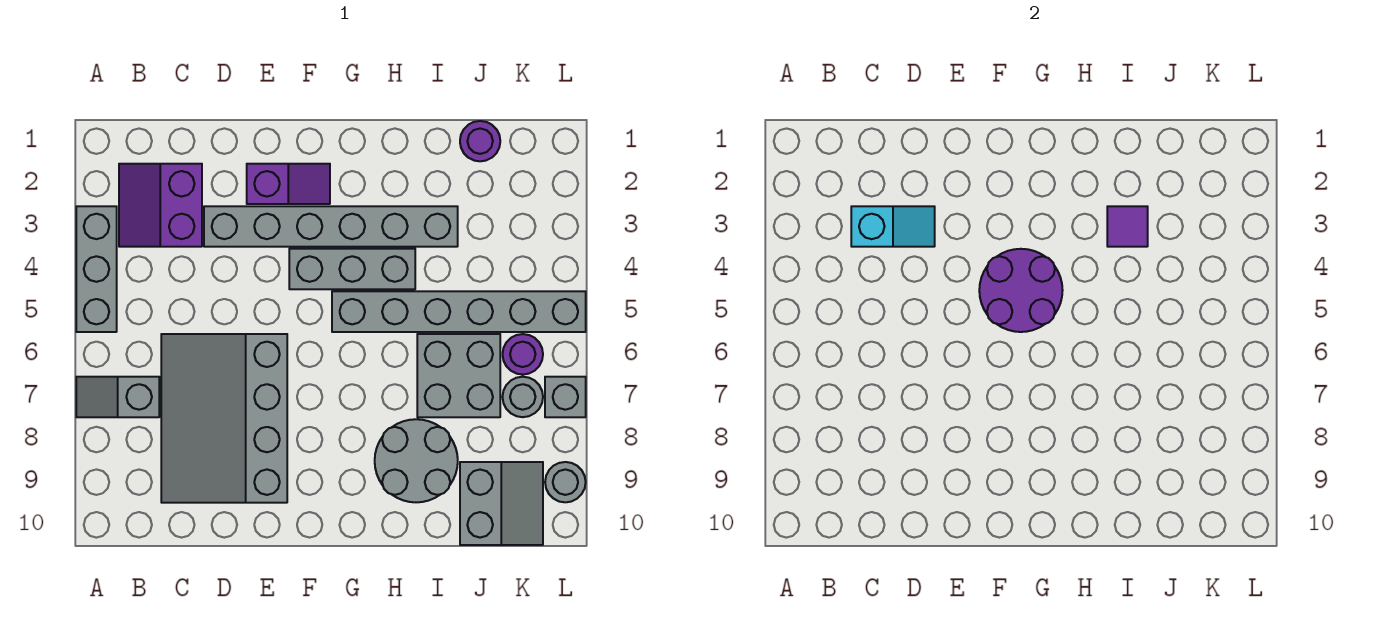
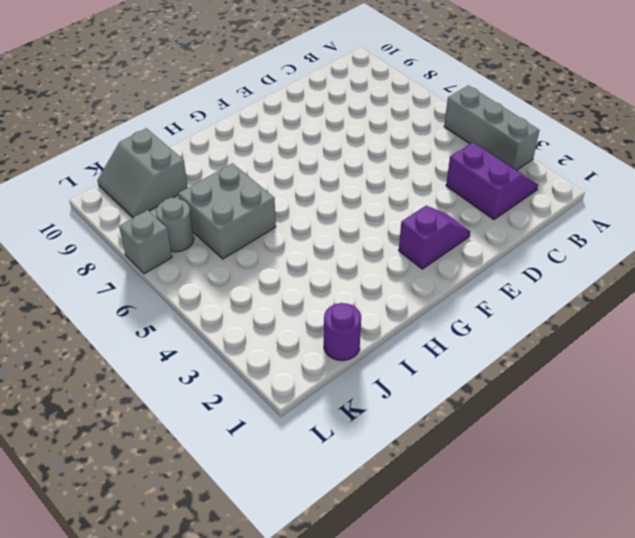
purple 1x2 slope [399,206,470,269] -> purple 1x2 slope turned to [247,164,330,204]
none -> grey 1x2 slope [76,377,159,417]
none -> grey 3x4 slope [161,334,287,503]
none -> grey 1x6 brick [204,206,458,247]

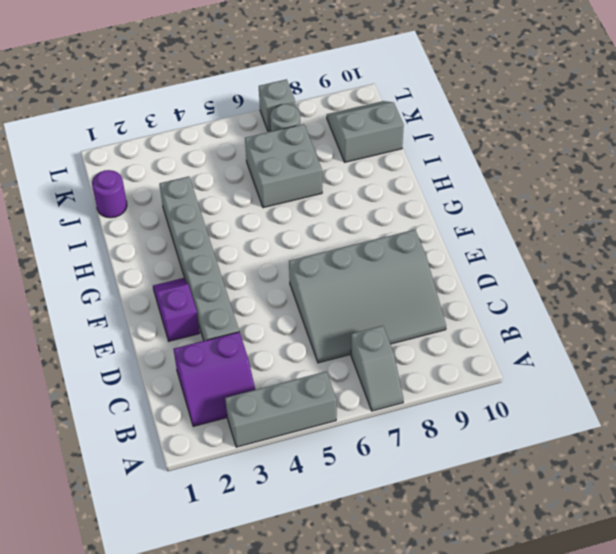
none -> grey 1x3 brick [289,249,415,289]
none -> grey 1x6 brick [332,291,586,332]
none -> grey 2x2 round brick [375,419,458,502]

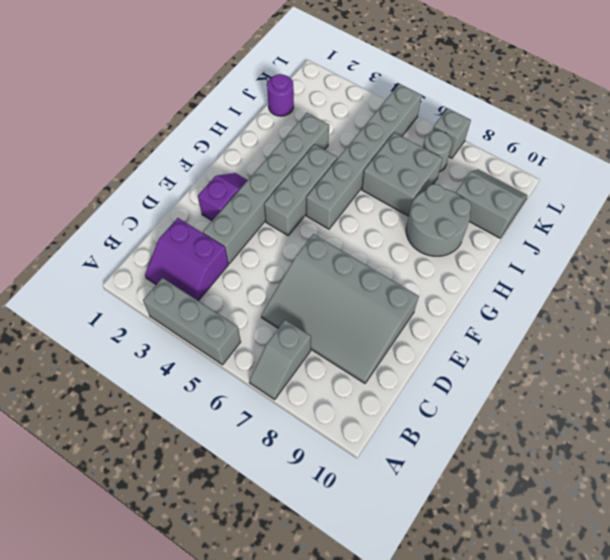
none -> purple 1x1 round brick [503,334,543,375]
none -> grey 1x1 round brick [545,462,586,502]
none -> cyan 1x2 slope [851,206,935,247]

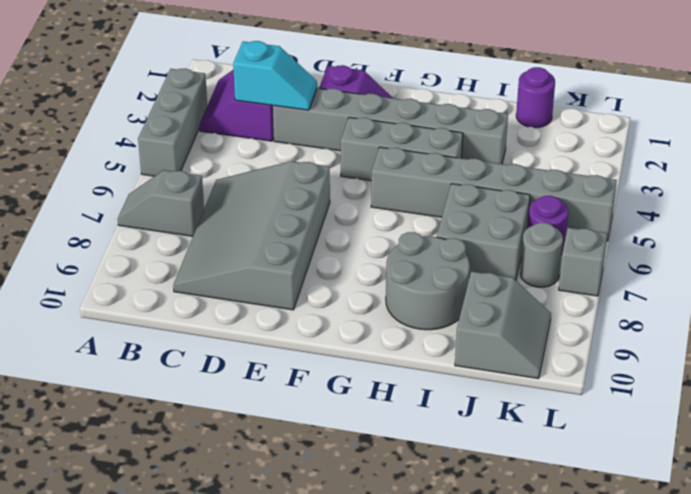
none -> grey 1x1 round brick [545,462,586,502]
none -> purple 2x2 round brick [979,249,1063,332]
none -> purple 1x1 tile [1107,206,1148,247]

